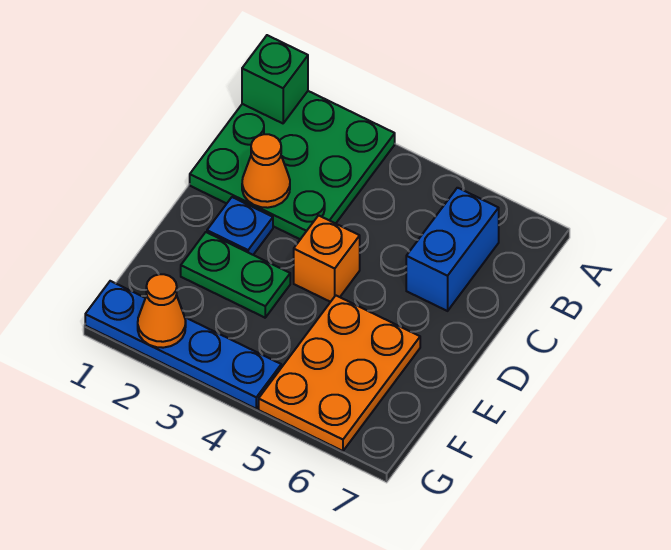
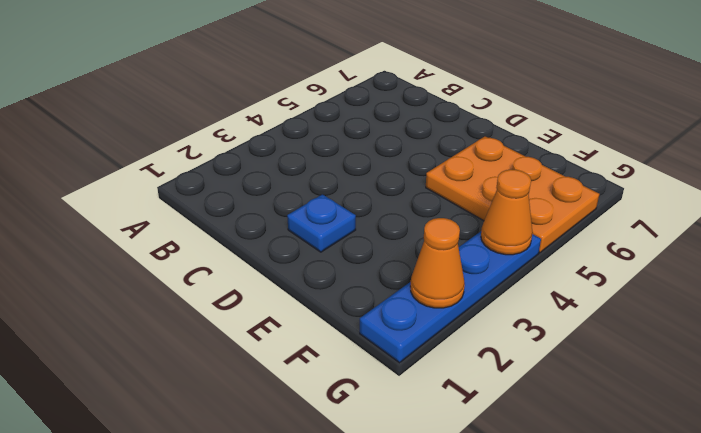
orange 1x1 cone [481,169,533,255] -> orange 1x1 cone moved to [242,134,290,208]
none -> green 3x3 plate [190,91,395,239]
none -> blue 1x2 brick [406,188,499,311]

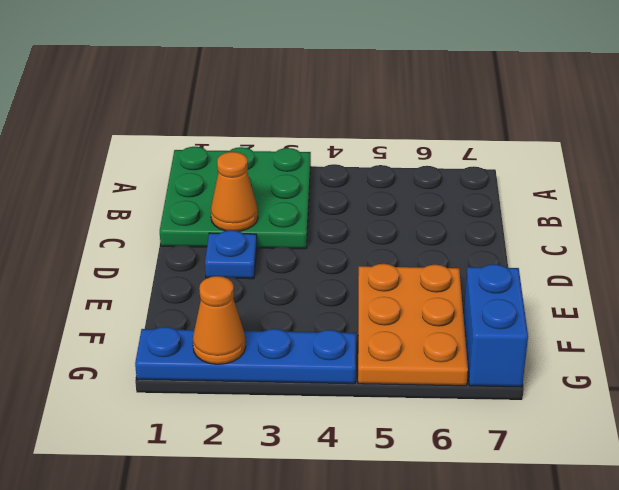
blue 1x2 brick [463,264,528,387] -> blue 1x2 brick moved to [406,188,499,311]
none -> orange 1x1 brick [294,215,360,302]
none -> green 1x2 plate [181,232,290,318]

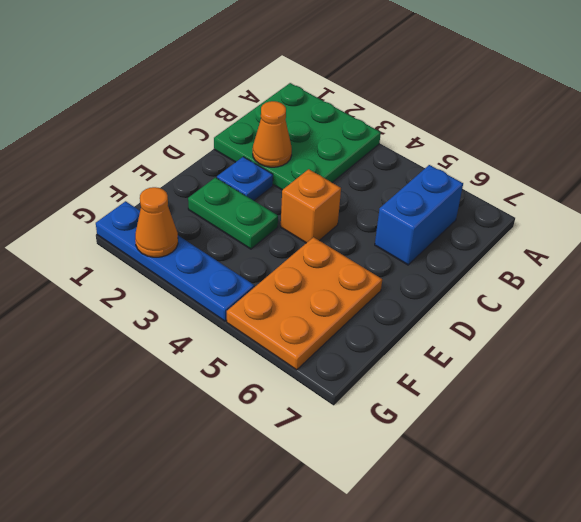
none -> green 1x1 brick [242,35,308,123]

